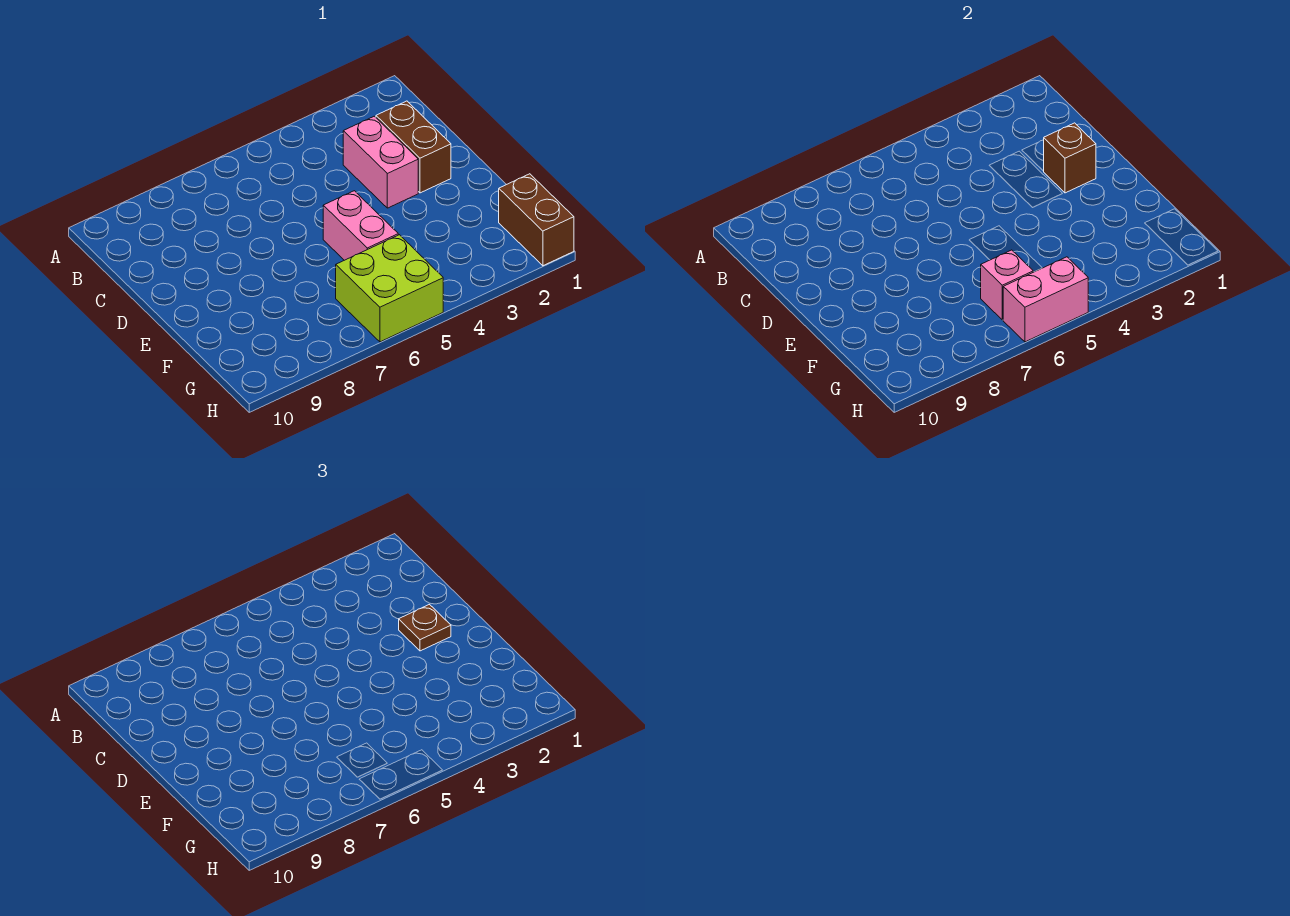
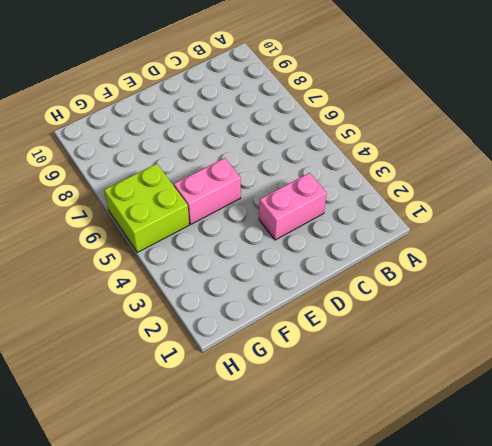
none -> brown 1x2 brick [376,101,451,193]
none -> brown 1x2 brick [499,174,574,266]

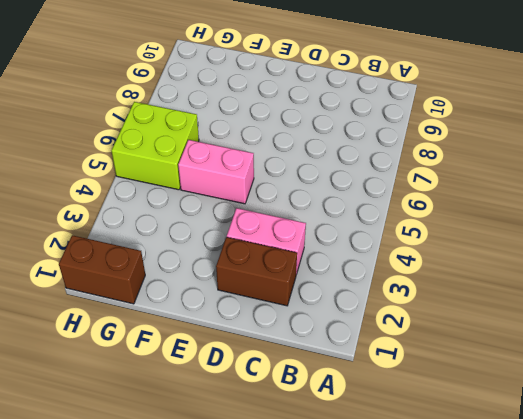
none -> brown 1x1 brick [1044,123,1096,193]
none -> pink 1x1 brick [981,250,1033,320]

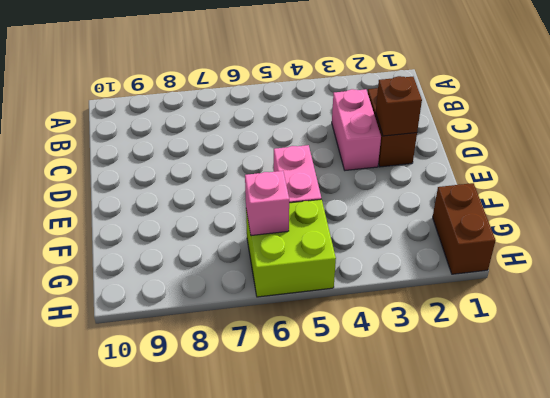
none -> pink 1x2 brick [1003,257,1088,342]
none -> brown 1x1 plate [399,605,451,651]

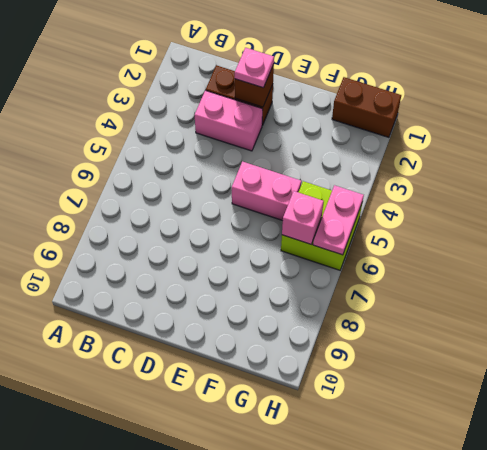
pink 1x1 plate [235,48,274,88] -> brown 1x1 plate [399,605,451,651]
pink 1x2 plate [313,185,364,255] -> pink 1x2 brick [1003,257,1088,342]

